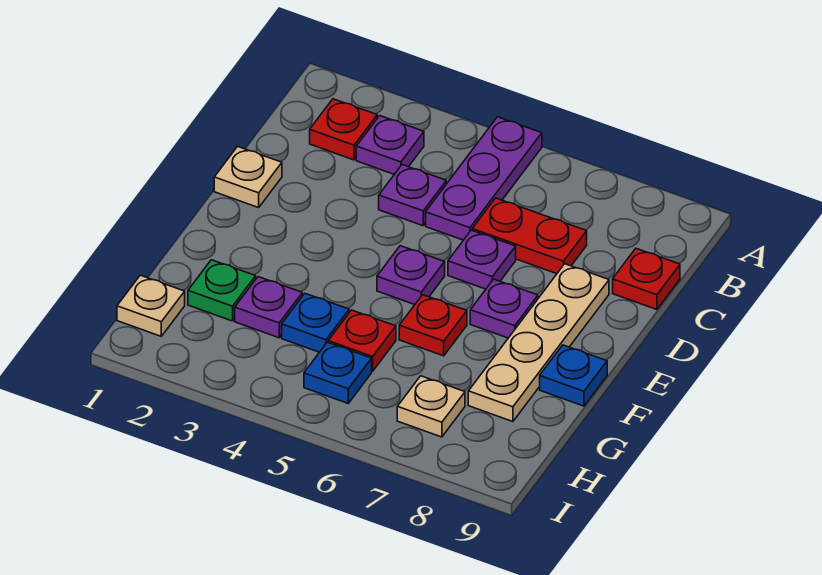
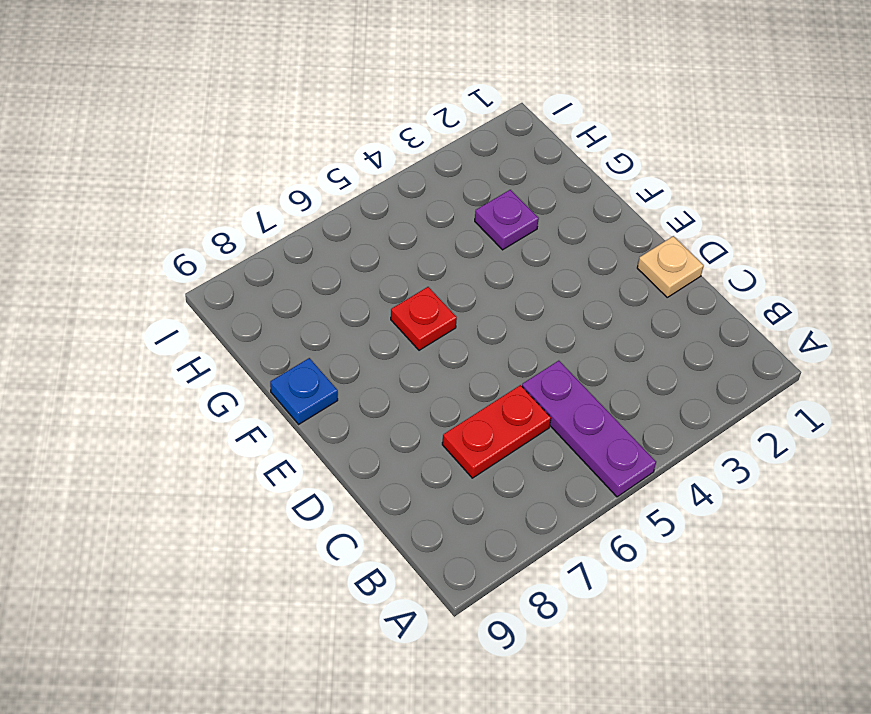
none -> red 1x1 plate [310,99,377,160]
none -> purple 1x1 plate [356,116,424,174]
none -> purple 1x1 plate [379,165,446,226]

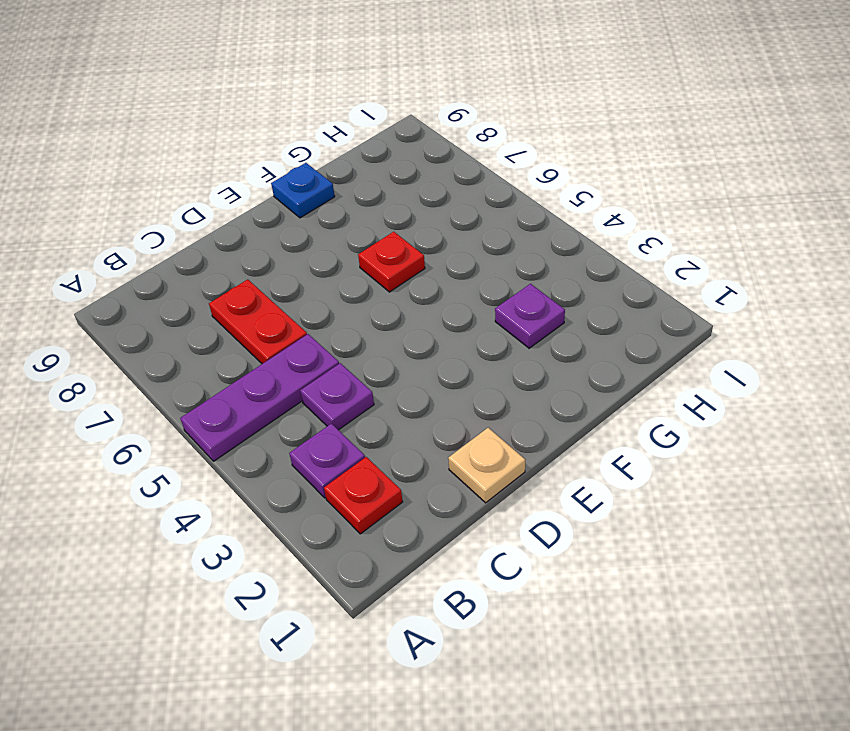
none -> red 1x1 plate [613,249,680,309]
none -> purple 1x1 plate [448,230,516,289]
none -> tan 1x4 plate [468,264,609,422]

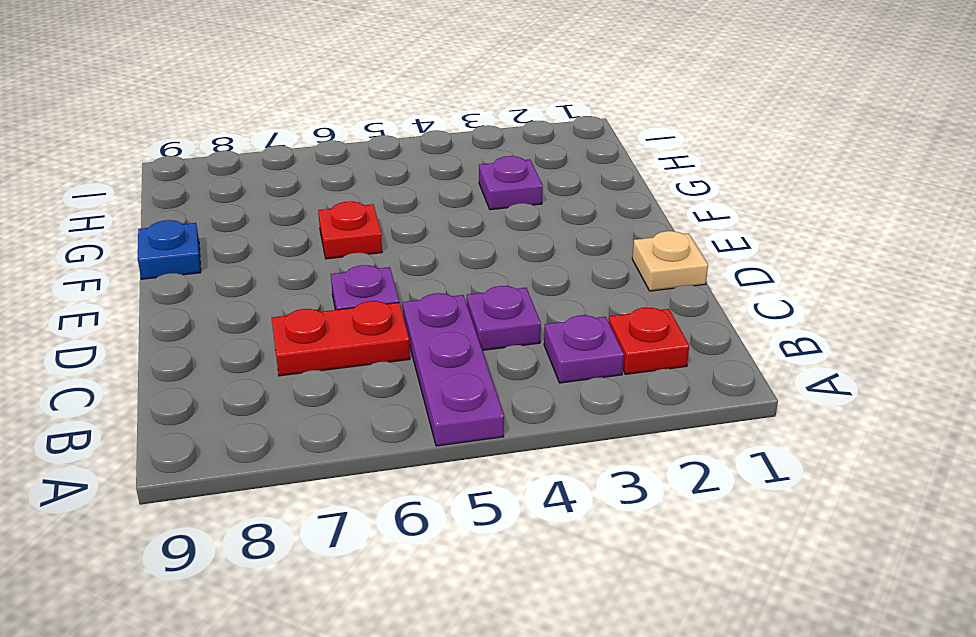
none -> red 1x1 plate [613,249,680,309]
none -> tan 1x4 plate [468,264,609,422]
none -> purple 1x1 plate [377,246,445,305]

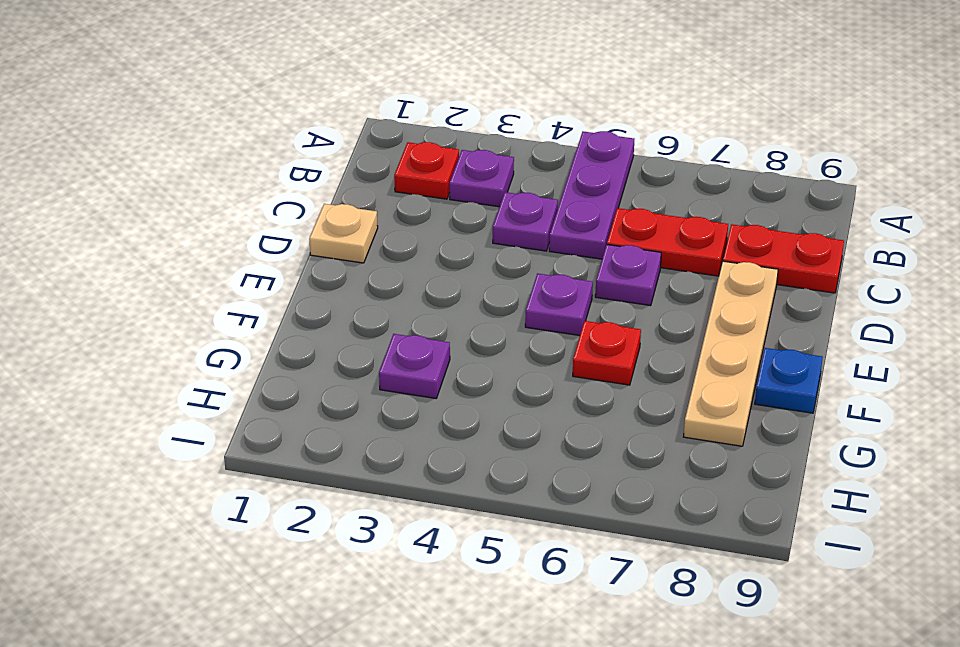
red 1x2 plate [723,224,844,293] -> red 1x1 plate [613,249,680,309]
none -> purple 1x1 plate [470,279,538,338]
none -> green 1x1 plate [188,260,256,321]
none -> blue 1x1 plate [282,294,349,352]

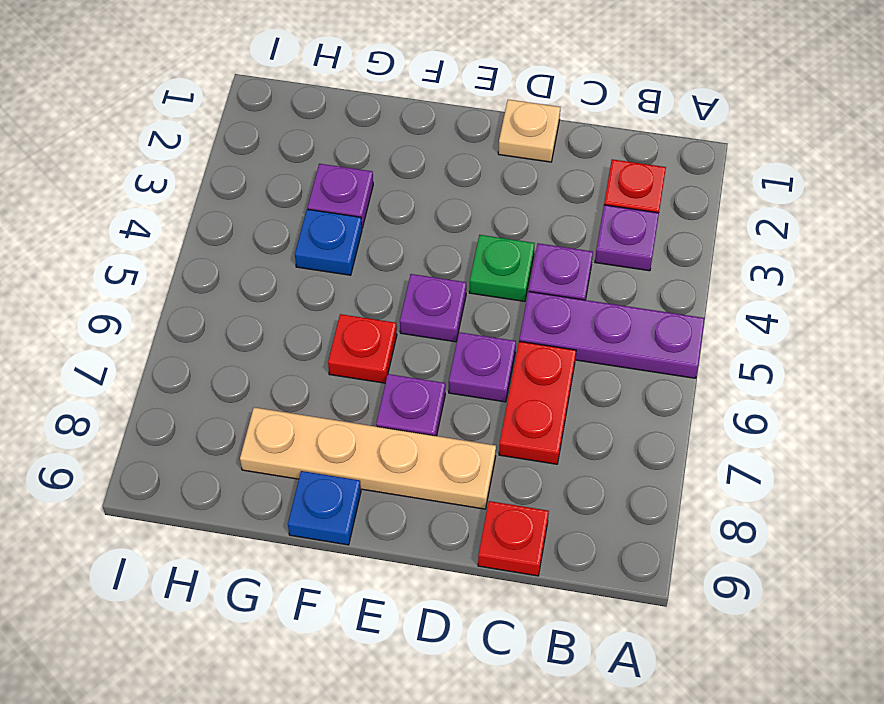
green 1x1 plate [469,235,535,301] -> green 1x1 plate moved to [188,260,256,321]
none -> red 1x1 plate [328,310,396,371]
none -> tan 1x1 plate [117,275,185,336]
none -> blue 1x1 plate [304,342,372,403]

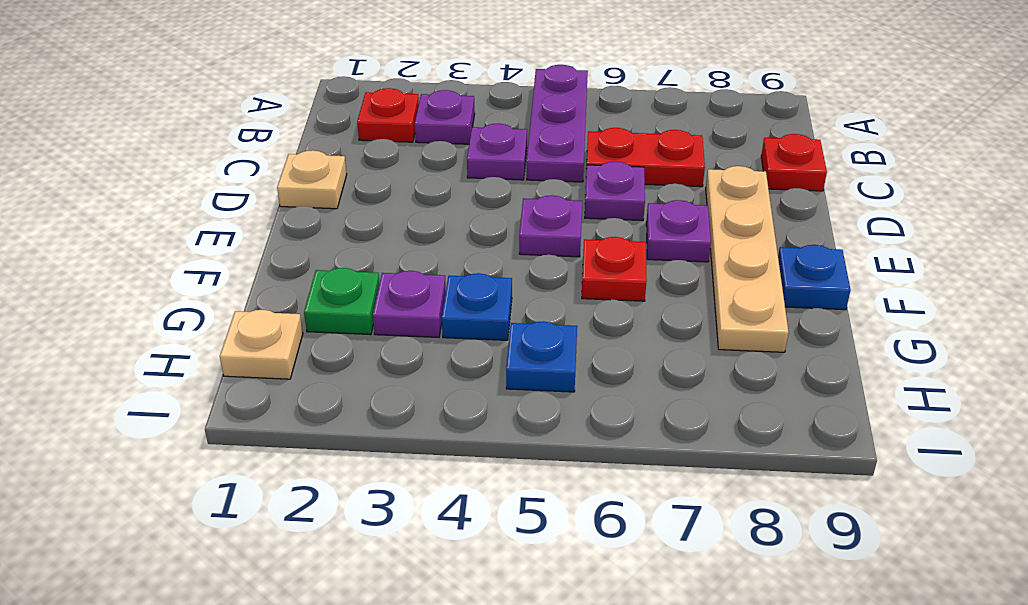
none -> red 1x1 plate [328,310,396,371]
none -> tan 1x1 plate [397,376,465,437]

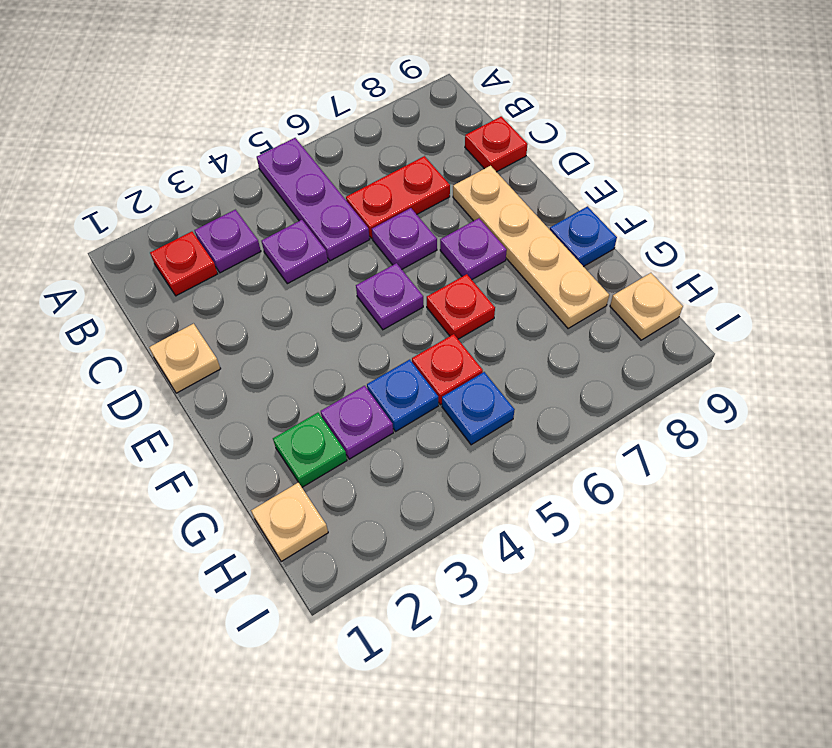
tan 1x1 plate [610,273,683,340] -> tan 1x1 plate moved to [397,376,465,437]

